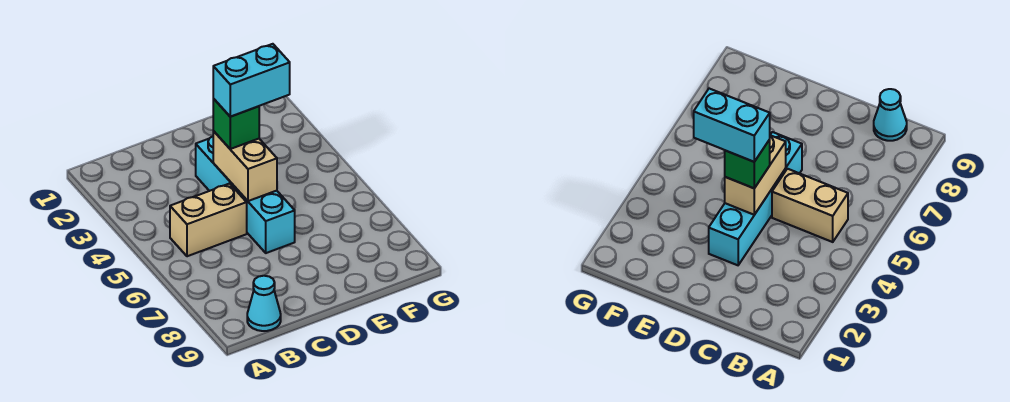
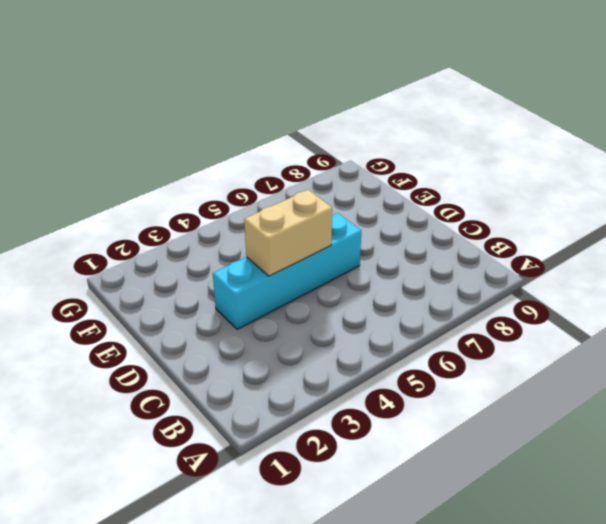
none -> tan 1x2 brick [170,184,247,256]
none -> cyan 1x1 cone [247,276,281,331]

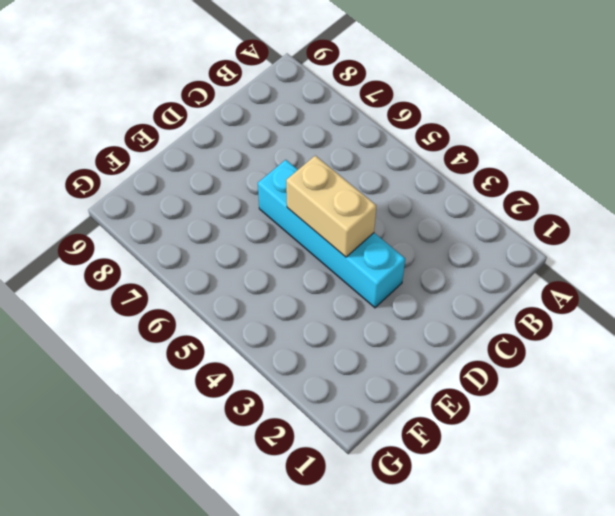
none -> tan 1x2 brick [170,184,247,256]
none -> cyan 1x1 cone [247,276,281,331]

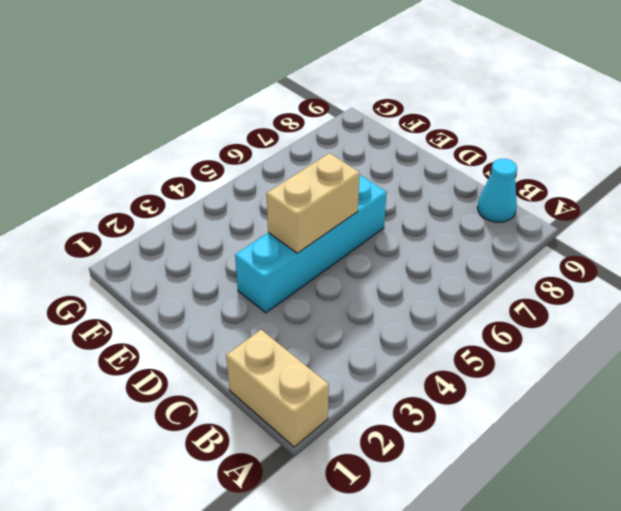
tan 1x2 brick [226,330,329,447] -> tan 1x2 brick moved to [170,184,247,256]
none -> green 1x1 brick [213,99,259,149]
none -> cyan 1x2 brick [213,44,290,117]

